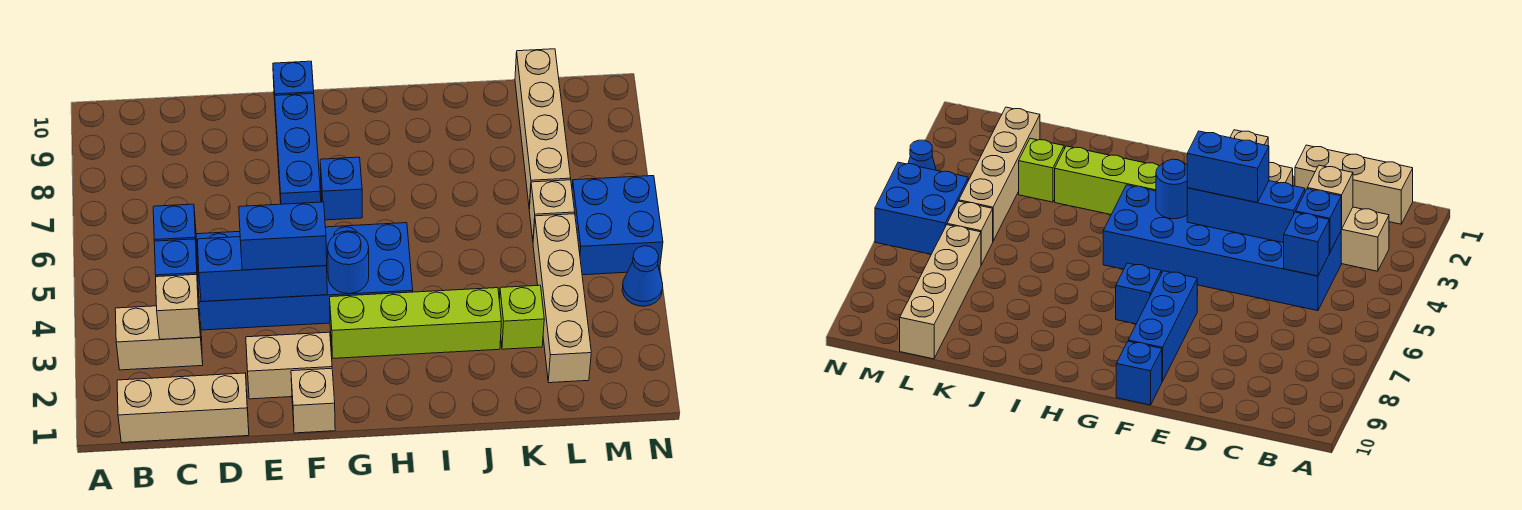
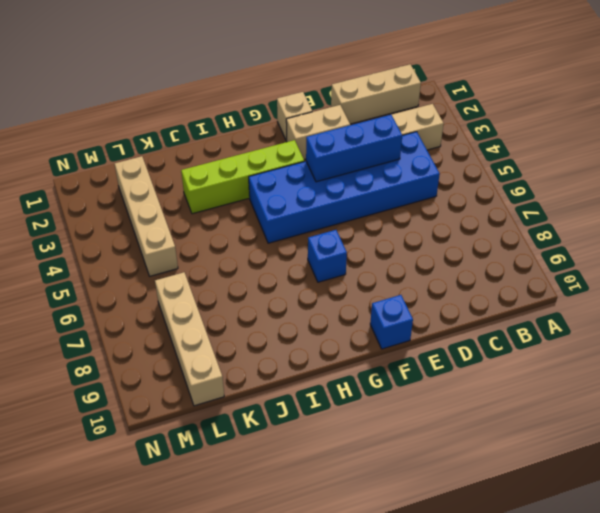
none -> blue 1x3 brick [275,94,321,204]
none -> lime 1x1 brick [499,285,544,349]
none -> tan 1x1 brick [529,180,575,239]

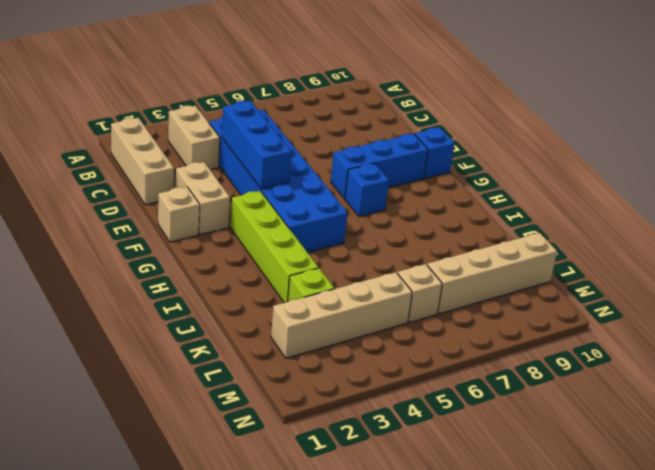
none -> blue 2x2 brick [572,176,663,275]
none -> blue 1x1 cone [622,246,663,306]
none -> tan 1x1 brick [156,274,200,340]

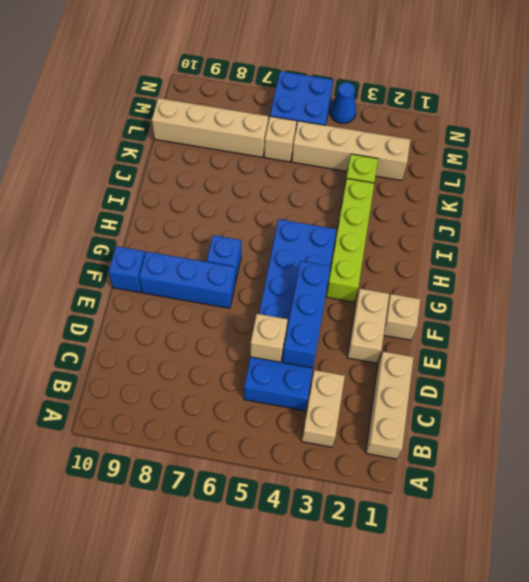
tan 1x1 brick [250,314,288,362] -> tan 1x1 brick moved to [156,274,200,340]
none -> blue 1x1 brick [154,239,199,294]
none -> blue 1x1 brick [153,204,197,253]
none -> blue 1x1 round brick [328,231,369,294]

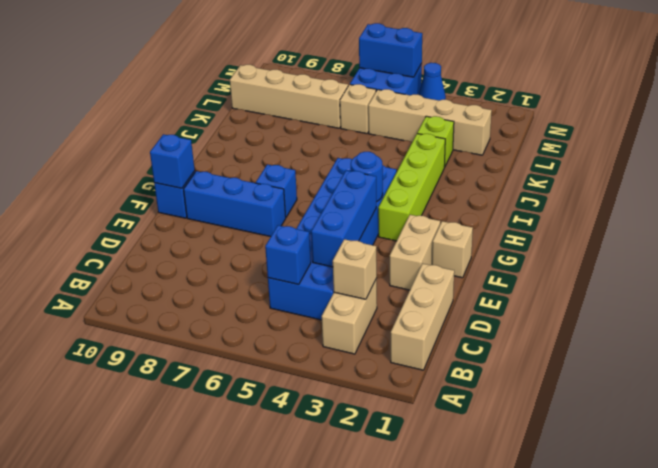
blue 1x1 brick [150,134,195,188] -> blue 1x1 brick moved to [154,239,199,294]
blue 1x2 brick [359,23,422,77] -> blue 1x2 brick turned to [239,202,327,270]

